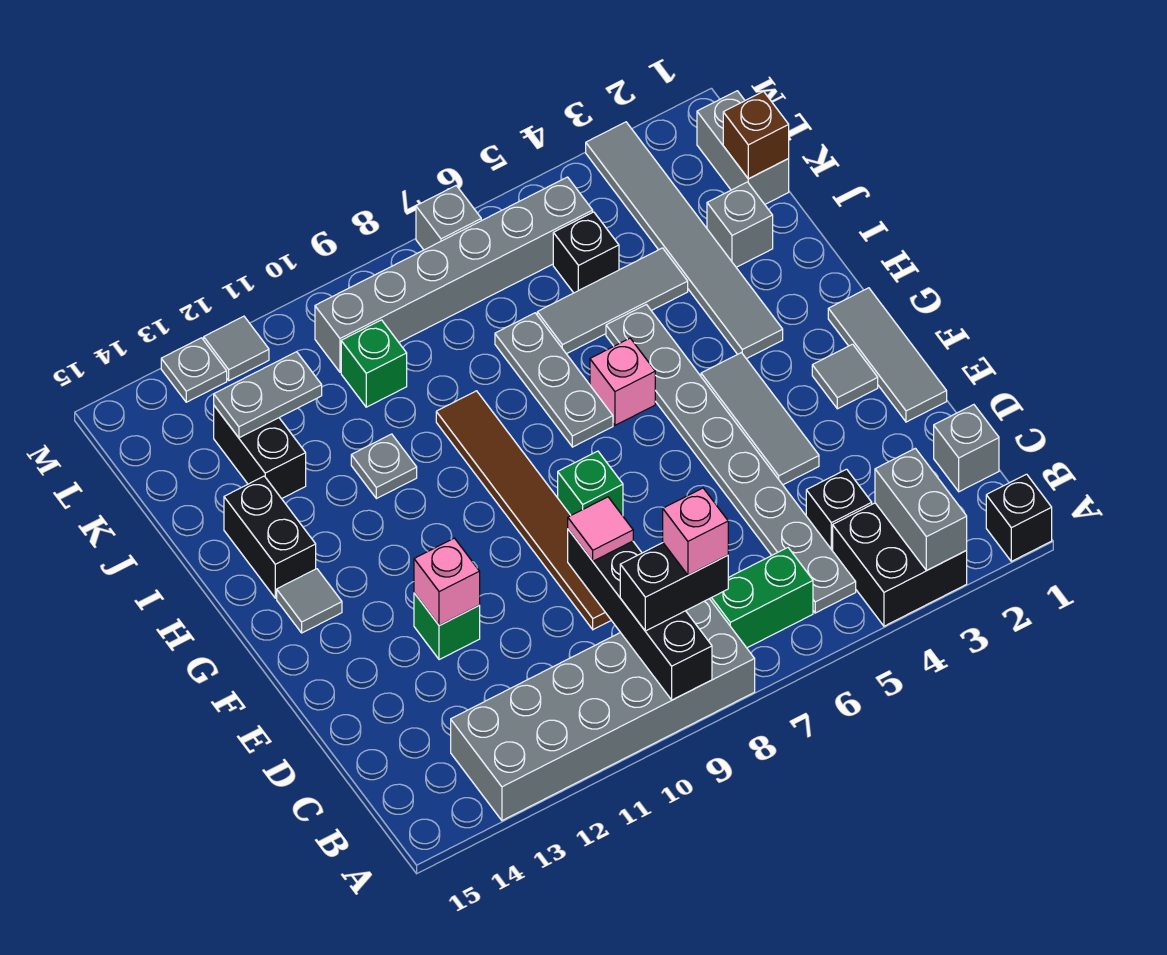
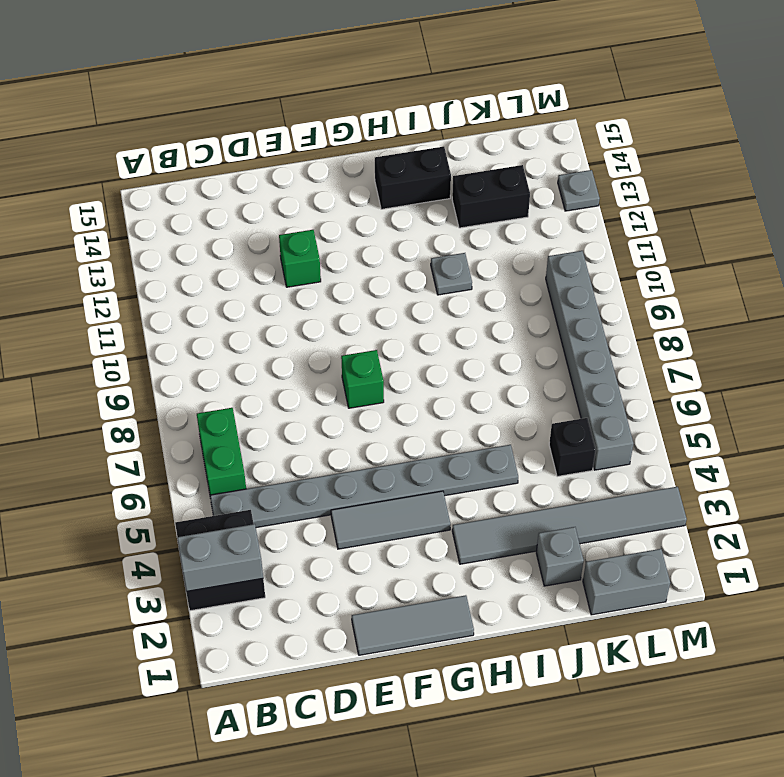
none -> black 1x1 brick [986,474,1052,561]
none -> grey 2x6 brick [451,599,755,821]
none -> grey 1x1 brick [934,405,999,492]
none -> black 1x1 brick [806,469,872,551]

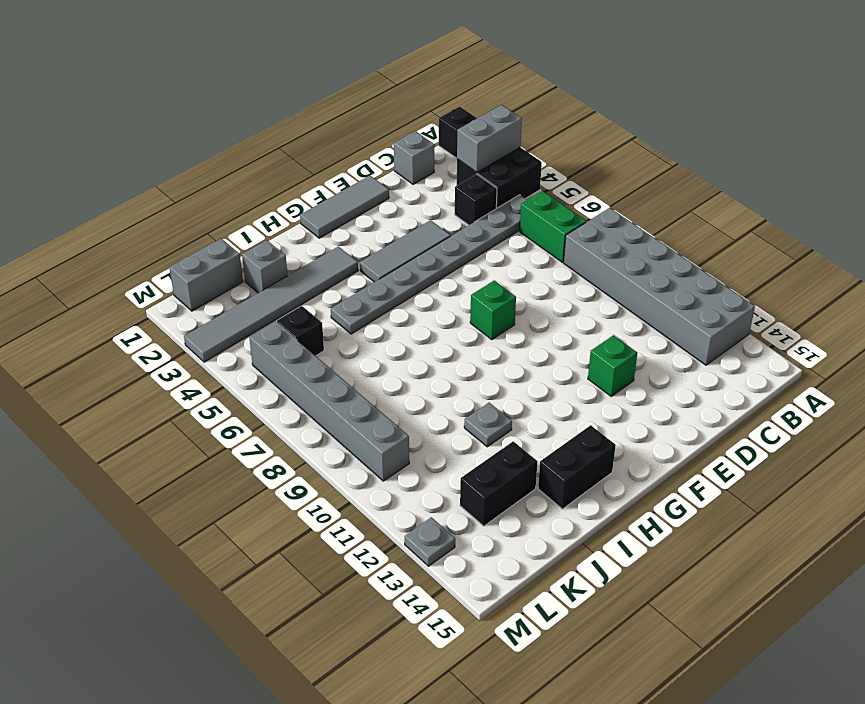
none -> brown 1x6 tile [436,391,611,630]
none -> grey 1x1 tile [812,344,878,409]
none -> grey 1x1 tile [277,569,342,633]
none -> pink 1x1 brick [590,338,655,425]

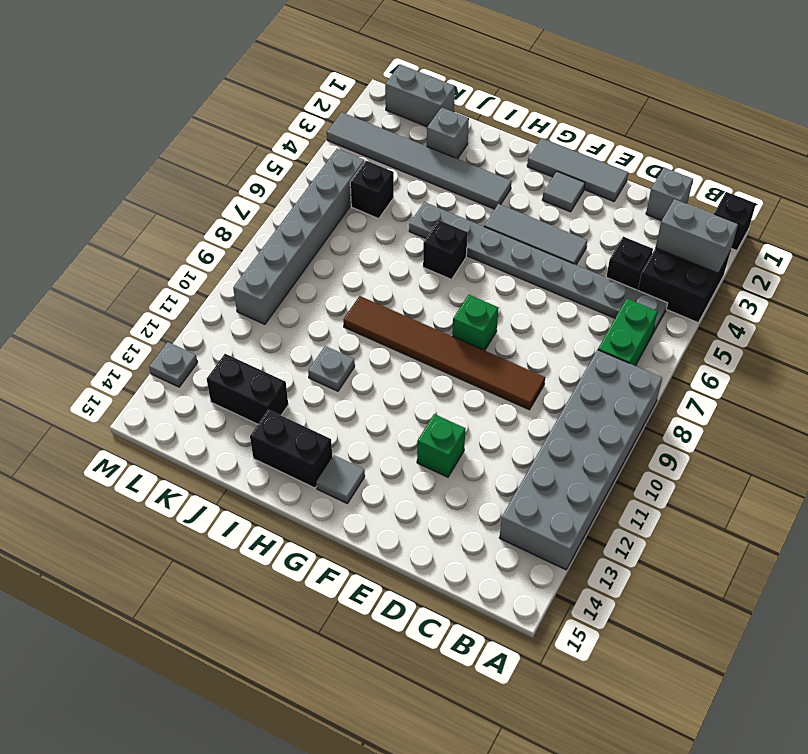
black 1x1 brick [423,220,468,279] -> pink 1x1 brick [590,338,655,425]
none -> grey 1x3 plate [495,313,613,447]
none -> grey 1x3 tile [537,248,688,354]
none -> green 1x1 brick [341,320,407,407]
none -> grey 1x1 brick [416,186,481,250]

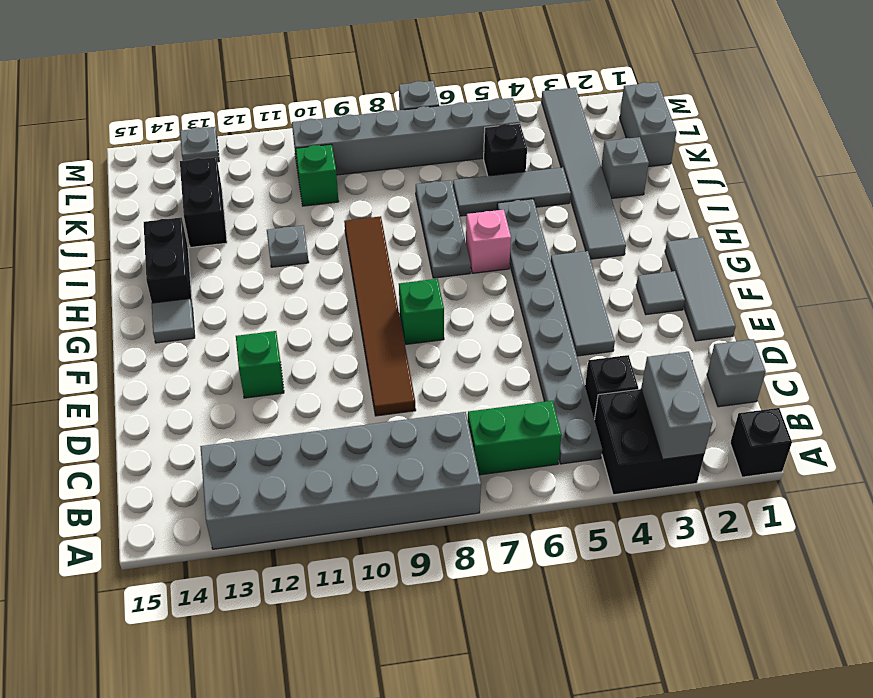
none -> grey 1x1 tile [204,316,269,380]
none -> black 1x4 brick [568,529,712,700]
none -> pink 1x1 brick [414,538,480,626]
none -> brown 1x1 brick [723,91,789,179]

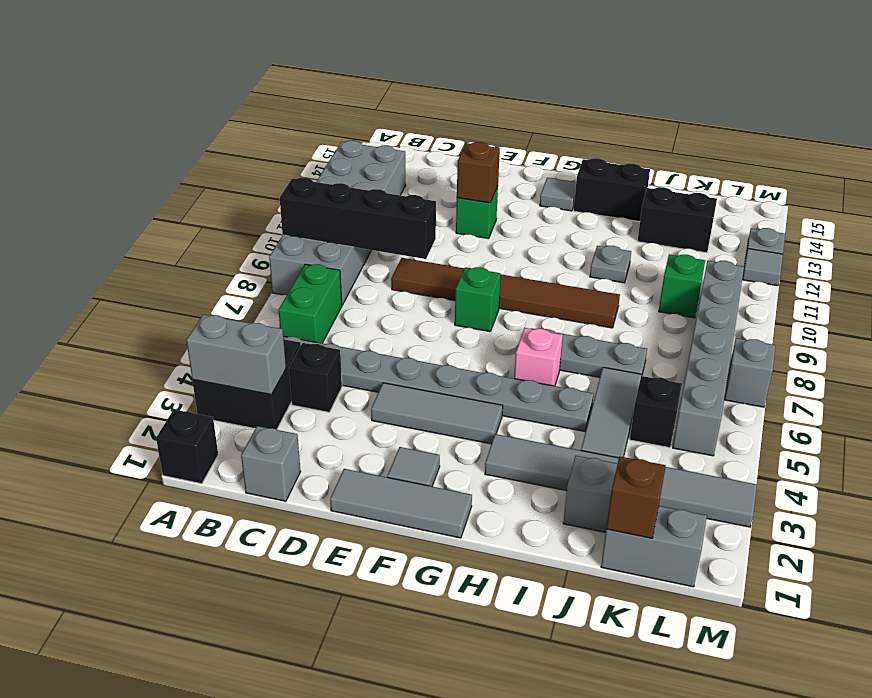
brown 1x1 brick [457,142,500,203] -> pink 1x1 brick [414,538,480,626]
none -> grey 1x2 plate [214,352,322,438]
none -> black 1x2 brick [620,543,728,631]
none -> pink 1x1 tile [568,497,633,561]
none -> pink 1x1 brick [663,488,728,575]

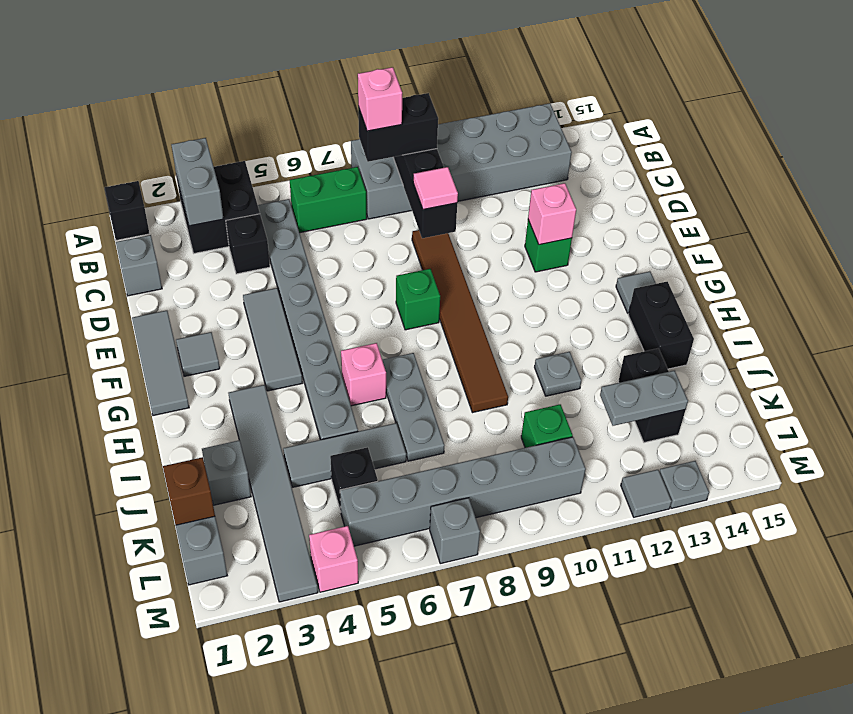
pink 1x1 brick [309,526,358,592] -> none

